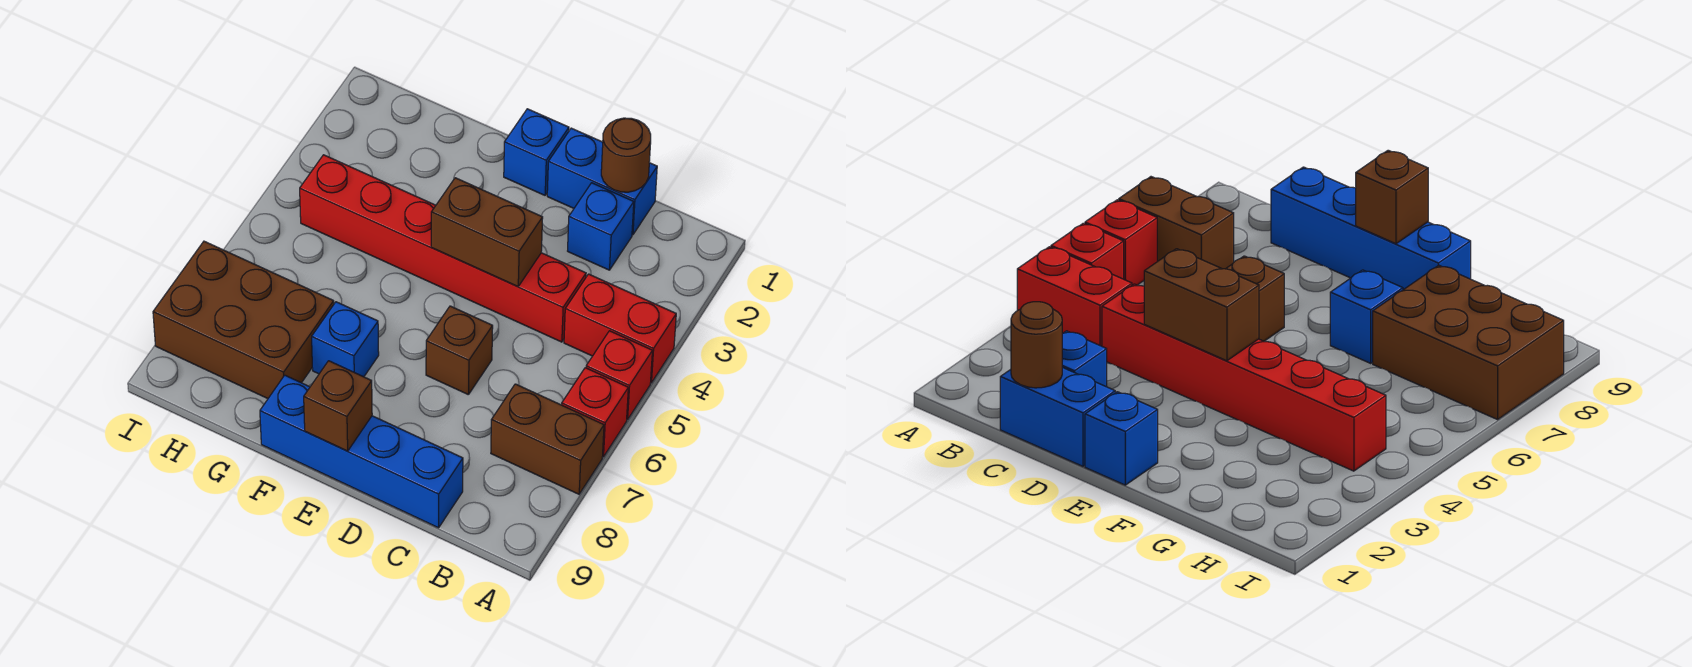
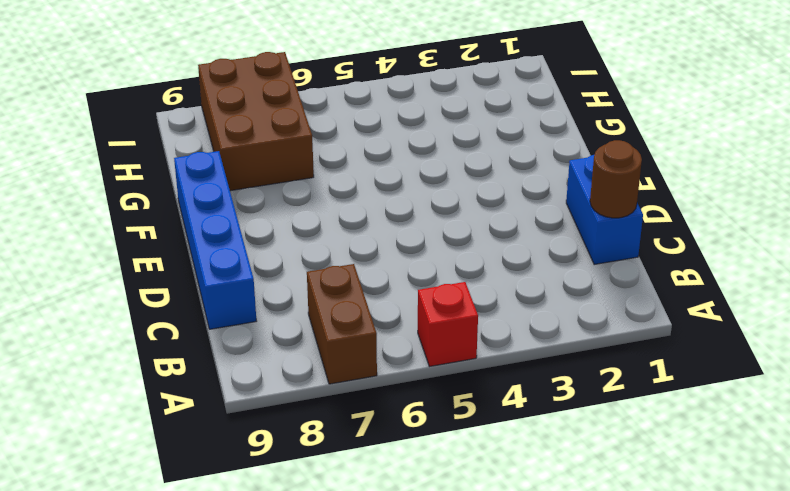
none -> red 1x2 brick [564,274,676,383]
none -> red 1x1 brick [562,368,628,457]
none -> blue 1x1 brick [568,183,634,270]

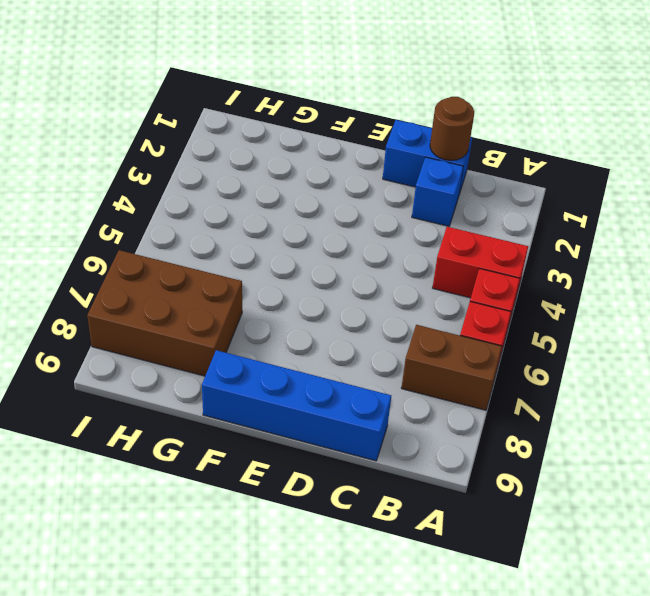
none -> red 1x6 brick [300,155,586,342]
none -> brown 1x1 brick [426,306,493,395]
none -> blue 1x1 brick [504,109,569,195]

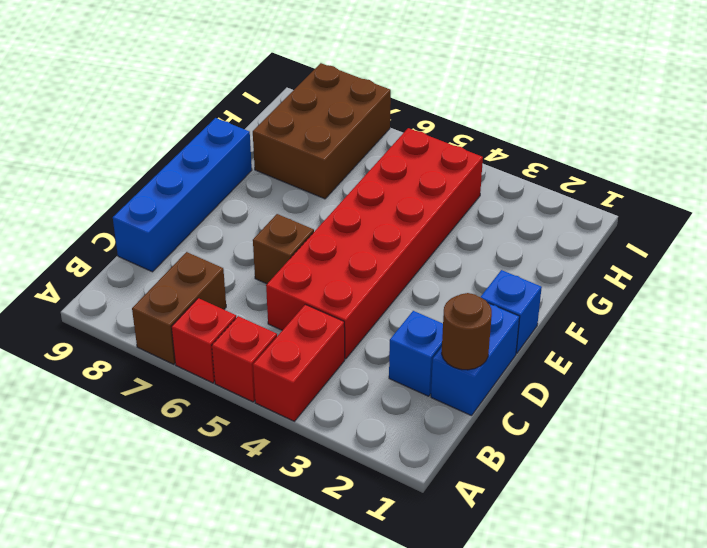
red 2x6 brick [266,128,483,359] -> red 1x6 brick [300,155,586,342]
none -> blue 1x1 brick [312,302,379,377]
none -> brown 1x2 brick [431,178,543,287]
none -> brown 1x1 brick [304,361,372,451]

